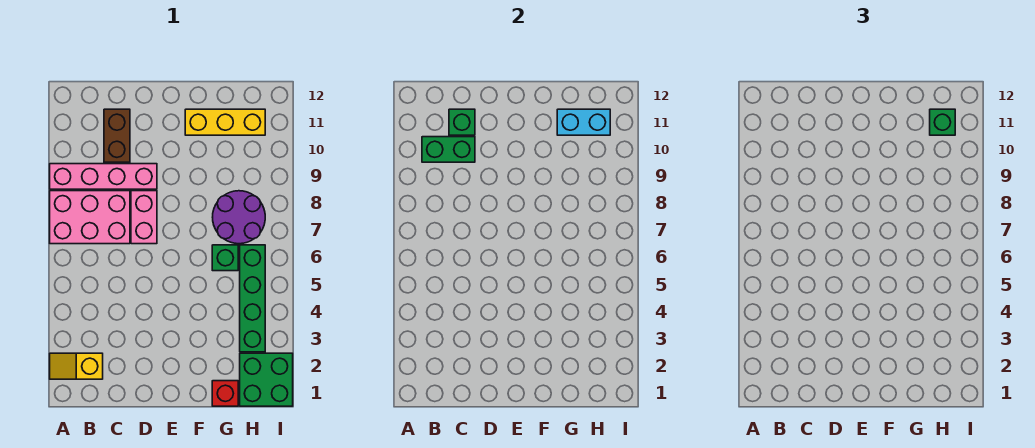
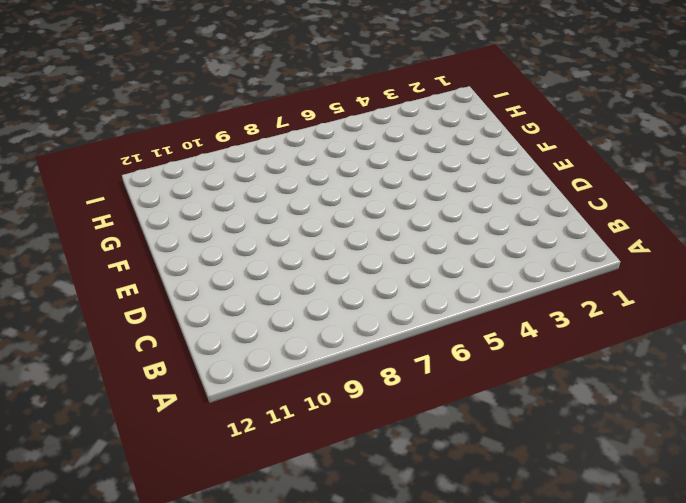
none -> yellow 1x2 slope [50,353,103,379]
none -> pink 2x3 brick [50,191,130,244]
none -> pink 1x4 brick [50,164,157,189]

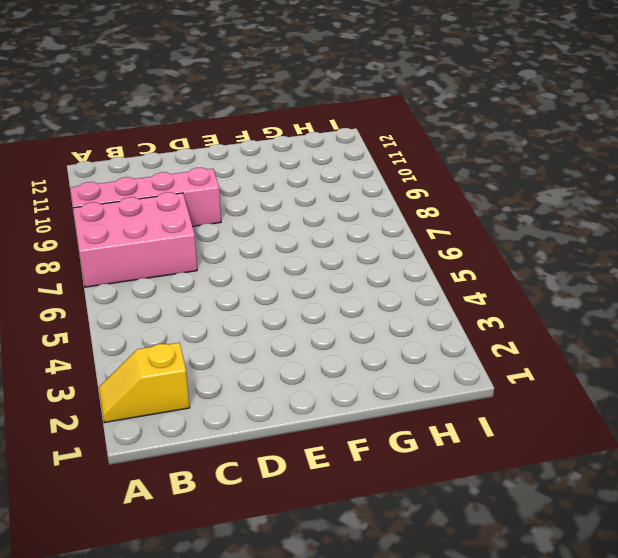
none -> brown 1x2 brick [104,109,130,162]
none -> pink 1x2 brick [131,191,157,244]
none -> yellow 1x3 brick [185,109,265,135]

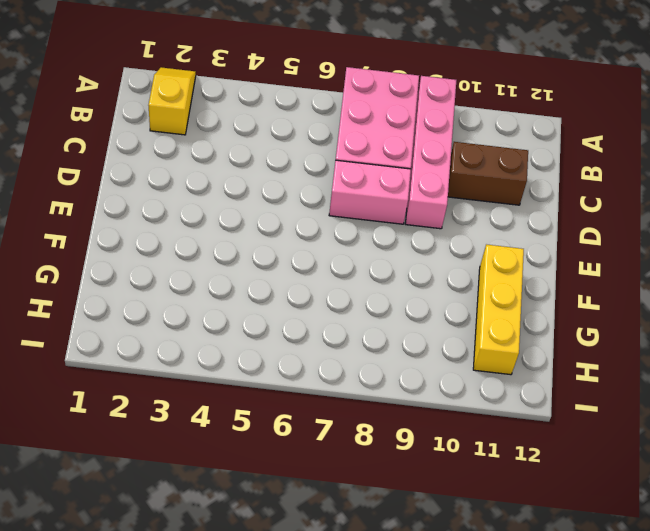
none -> red 1x1 brick [212,381,238,406]
none -> green 1x1 brick [212,245,238,271]
none -> purple 2x2 round brick [213,191,265,244]

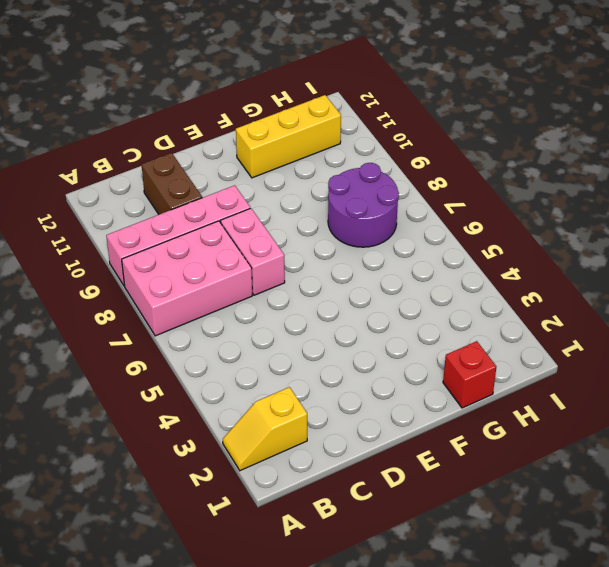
none -> green 1x1 brick [212,245,238,271]
none -> green 2x2 brick [240,353,293,406]
none -> green 1x4 brick [240,245,265,352]

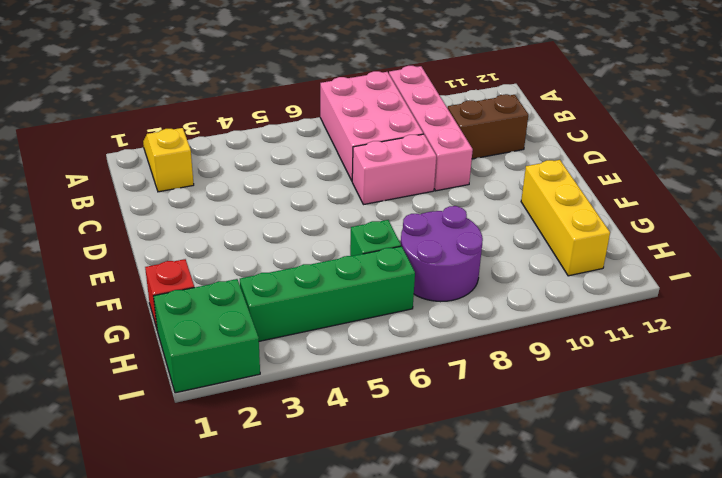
none -> green 1x2 brick [422,137,475,162]
none -> green 1x1 brick [449,109,475,135]
none -> cyan 1x2 brick [557,109,610,135]

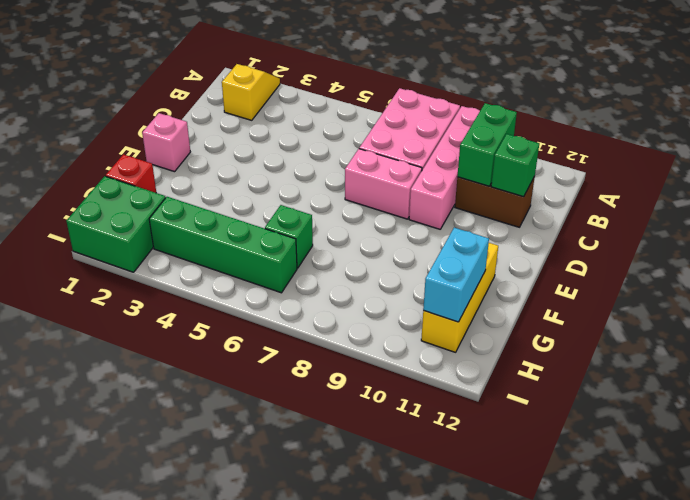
pink 1x1 brick [142,113,190,172] -> none
none -> purple 2x2 round brick [213,191,265,244]
none -> green 1x1 brick [930,109,955,135]

